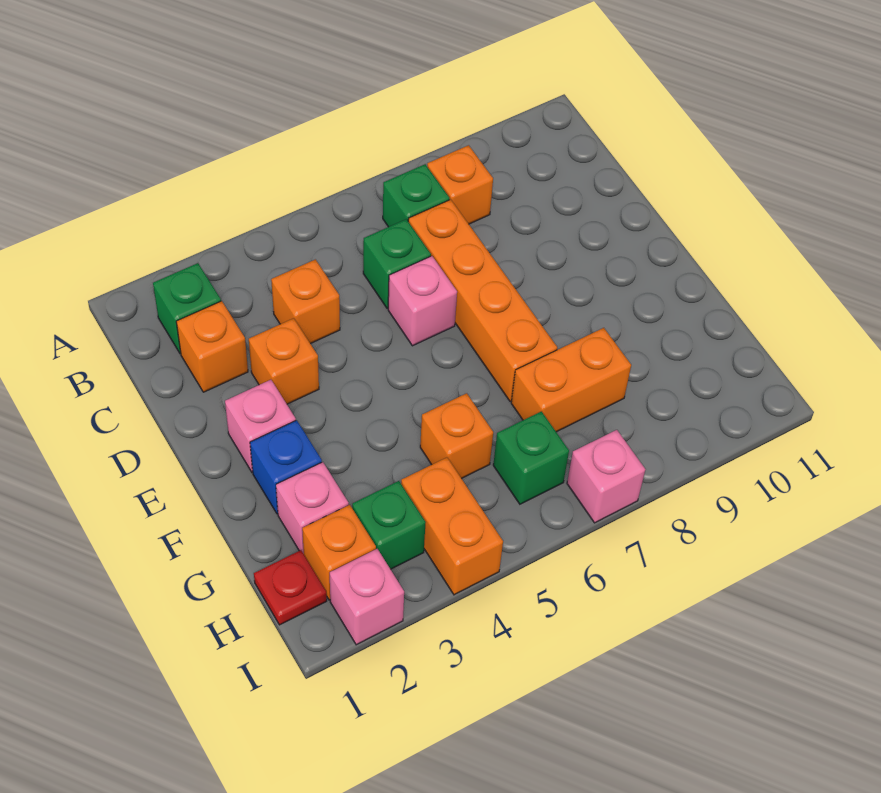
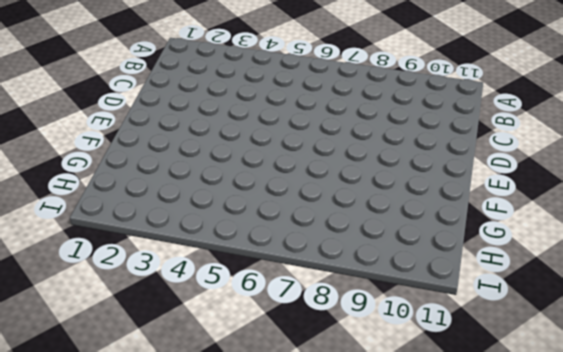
none -> green 1x1 brick [153,263,221,354]
none -> green 1x1 brick [383,164,450,227]
none -> orange 1x1 brick [427,145,493,224]

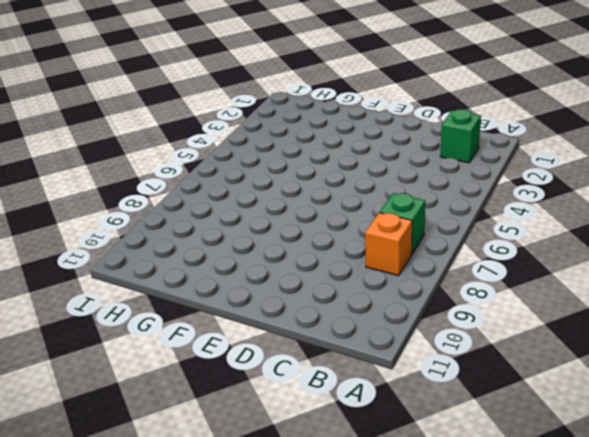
none -> orange 1x1 brick [176,301,248,392]
none -> orange 1x1 brick [271,259,340,344]
none -> green 1x1 brick [363,219,431,308]

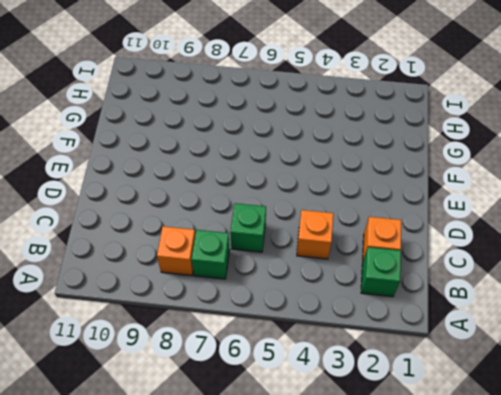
none -> orange 1x4 brick [408,200,557,401]
none -> orange 1x1 brick [249,318,319,404]
none -> pink 1x1 brick [388,256,457,346]

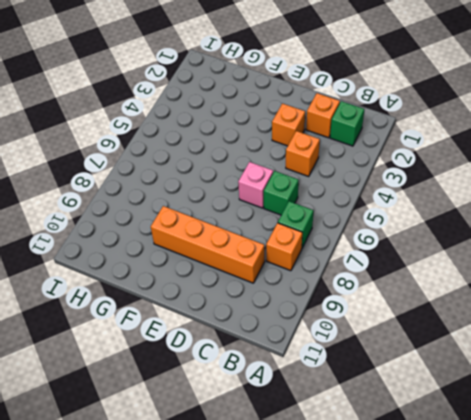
orange 1x4 brick [151,206,265,283] -> orange 1x4 brick moved to [408,200,557,401]
none -> pink 1x1 brick [225,380,296,472]
none -> blue 1x1 brick [250,420,322,514]
none -> pink 1x1 brick [276,462,349,554]

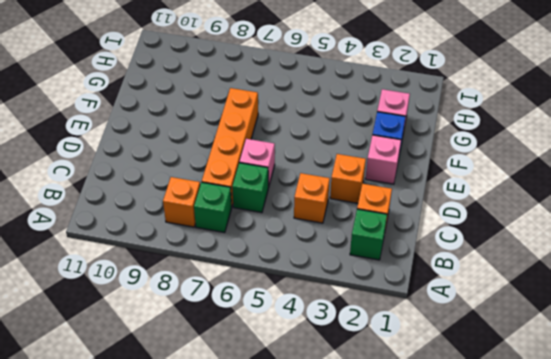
none -> orange 1x1 brick [420,393,493,478]
none -> orange 1x2 brick [511,328,631,432]
none -> red 1x1 plate [254,550,327,625]

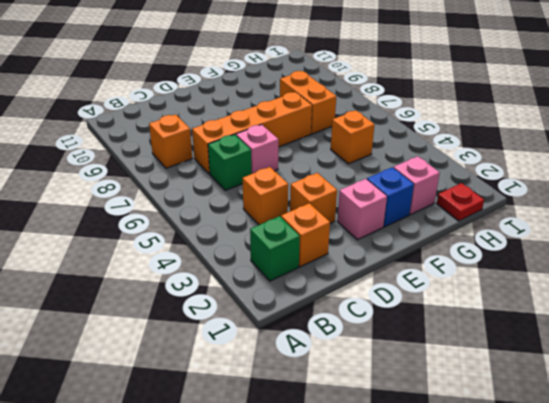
none -> green 1x1 brick [383,164,450,227]
none -> orange 1x1 brick [302,505,376,600]
none -> green 1x1 brick [352,481,426,569]

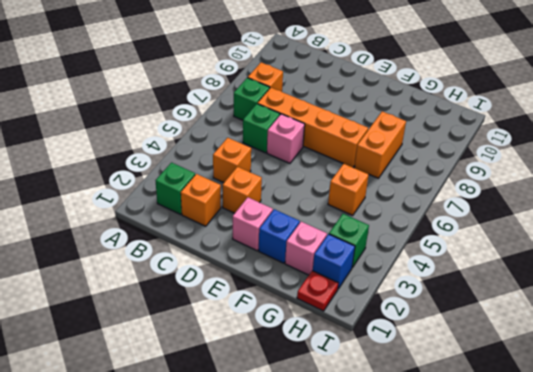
blue 1x1 brick [313,234,355,289] -> orange 1x1 brick [302,505,376,600]
none -> orange 1x2 brick [401,458,503,595]
none -> green 1x1 brick [493,411,569,504]
none -> pink 1x1 brick [330,549,404,645]

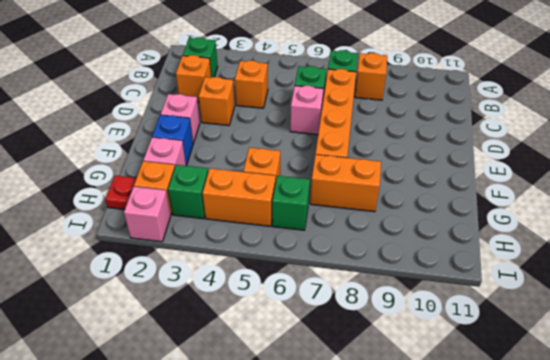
orange 1x2 brick [203,168,276,226] -> orange 1x2 brick turned to [401,458,503,595]
none -> pink 1x1 brick [567,430,645,523]

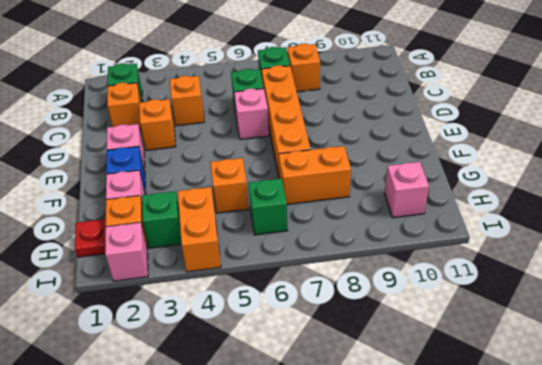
pink 1x1 brick [385,162,429,218] -> pink 1x1 brick moved to [567,430,645,523]

